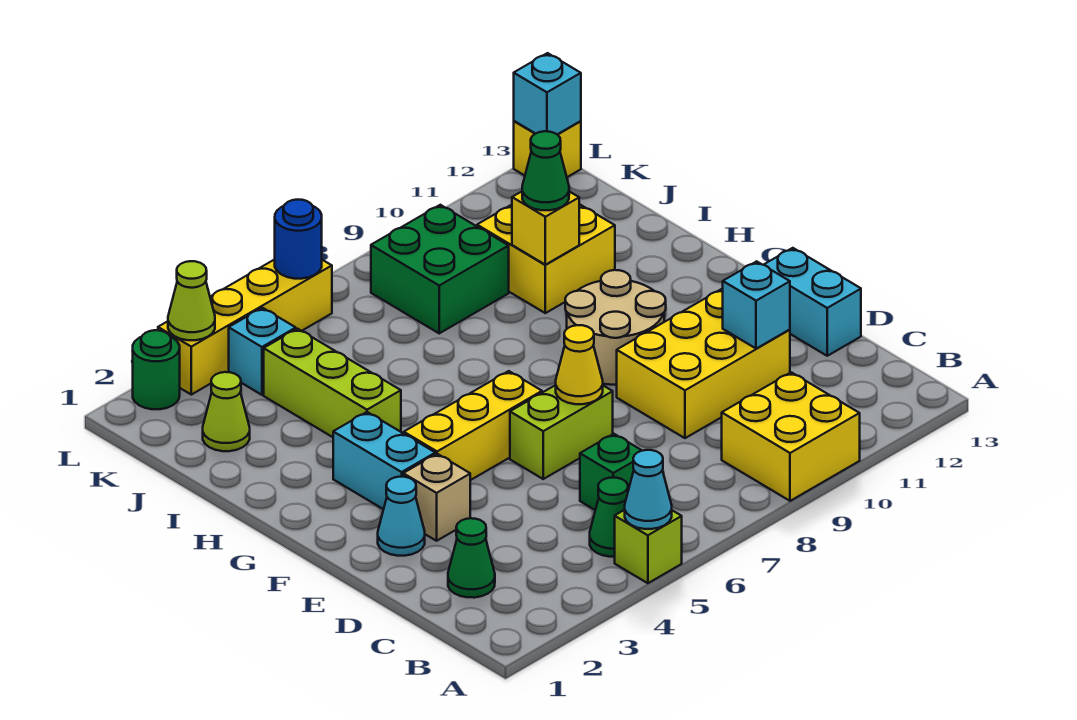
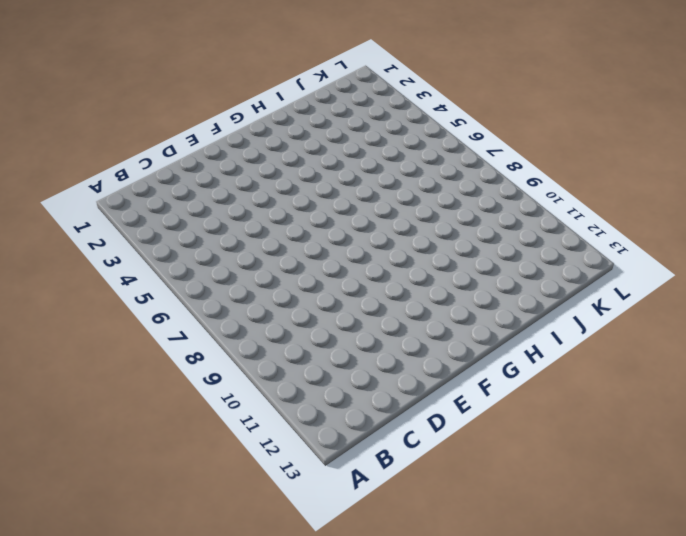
none -> lime 1x1 brick [615,510,682,583]
none -> yellow 2x2 brick [722,372,860,501]
none -> green 1x1 cone [590,478,628,557]

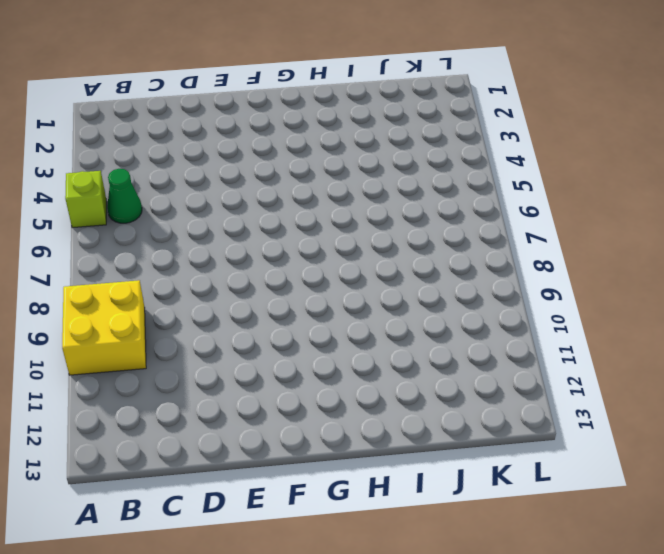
none -> green 1x1 cone [448,518,495,598]
none -> green 1x1 brick [580,434,642,510]
none -> yellow 2x3 brick [617,289,790,438]

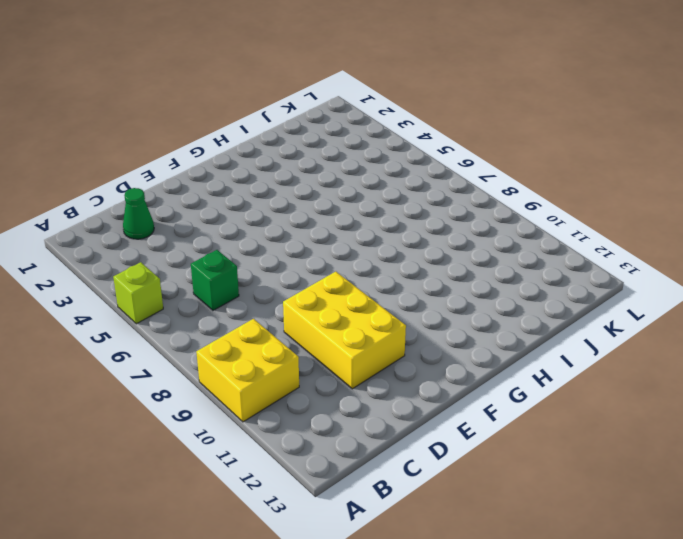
none -> green 1x1 cone [590,478,628,557]
none -> cyan 1x2 brick [764,248,861,356]
none -> cyan 1x1 cone [378,477,425,556]

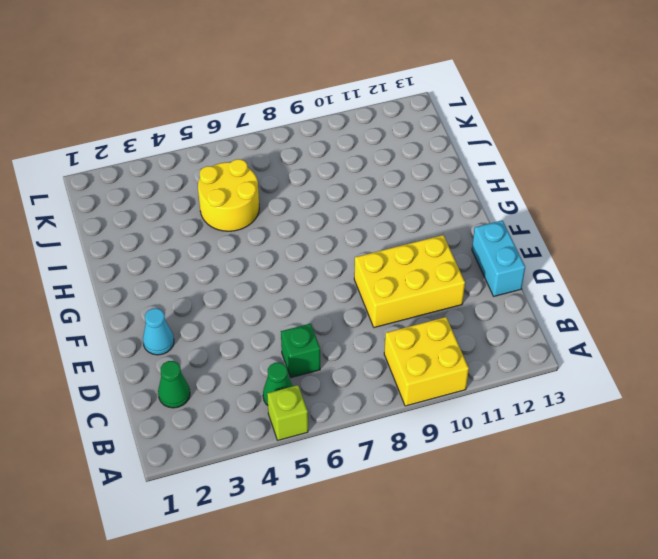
yellow 2x2 round brick [198,159,259,231] -> none
none -> tan 1x1 brick [403,454,470,541]
none -> lime 1x2 brick [510,385,613,479]
none -> cyan 1x2 brick [333,412,435,509]

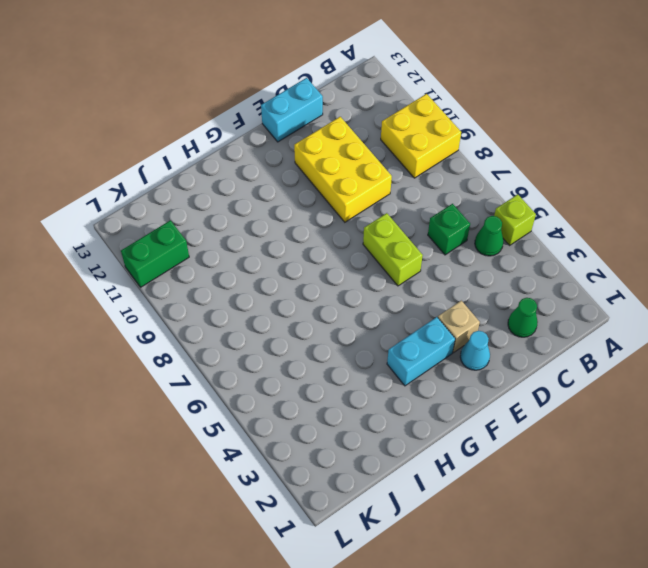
green 1x2 brick [121,220,189,287] -> none
none -> yellow 1x3 brick [404,371,542,480]
none -> tan 2x2 round brick [565,270,666,385]
none -> lime 1x3 brick [264,329,401,437]

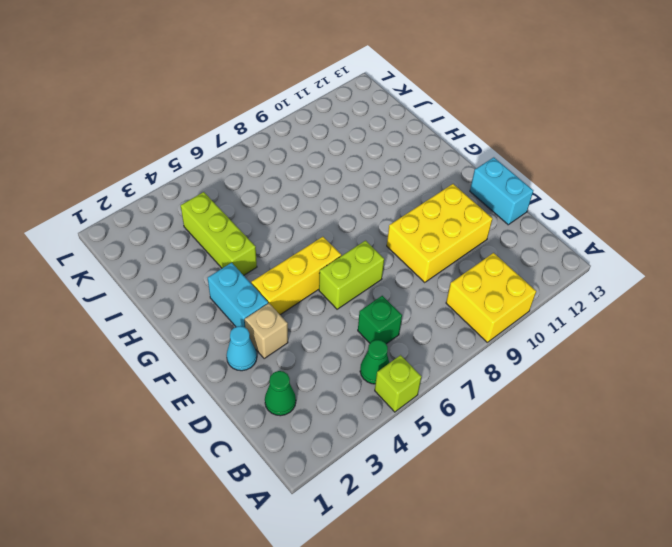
none -> tan 2x2 round brick [565,270,666,385]
none -> yellow 2x2 brick [477,204,615,313]
none -> lime 1x1 cone [203,372,250,451]

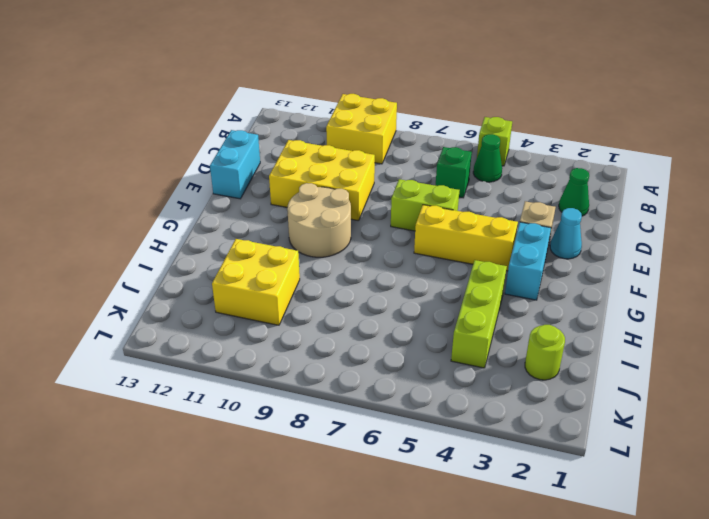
lime 1x1 round brick [525,325,565,380] -> lime 1x1 cone [203,372,250,451]
none -> green 2x2 brick [371,205,509,333]
none -> cyan 1x1 brick [229,308,296,395]
none -> green 1x1 round brick [133,330,180,409]

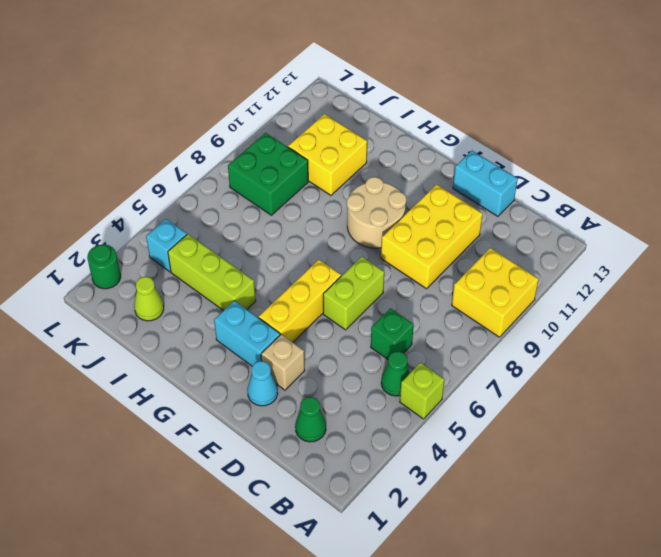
none -> yellow 1x4 brick [158,259,332,395]
none -> yellow 1x1 brick [514,121,581,177]
none -> cyan 1x1 cone [625,450,672,529]

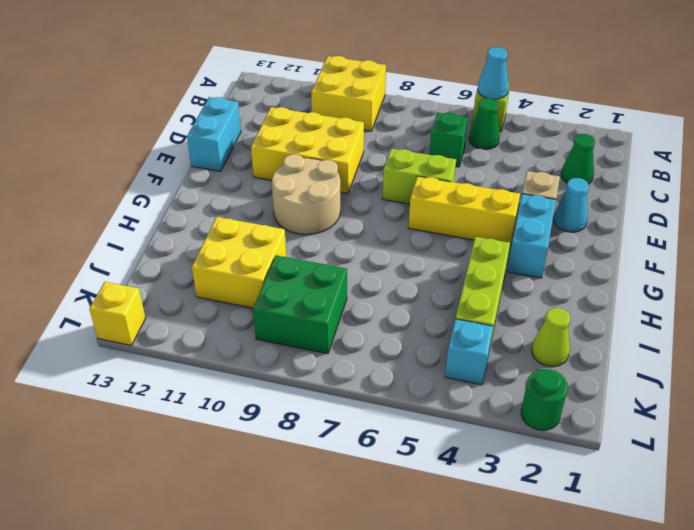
none -> yellow 1x4 brick [158,259,332,395]
none -> cyan 1x1 brick [723,261,790,349]
none -> yellow 1x1 cone [556,325,603,404]

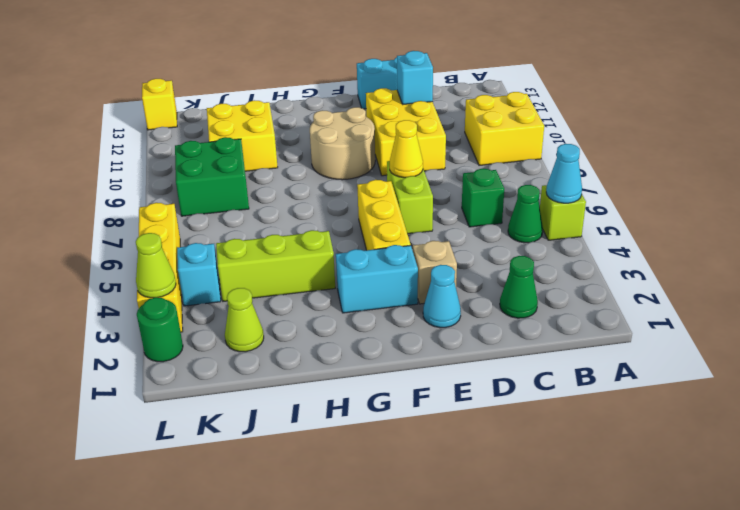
none -> yellow 1x1 brick [512,191,579,265]
none -> blue 1x1 round brick [275,199,322,279]
none -> cyan 1x1 brick [514,53,581,135]

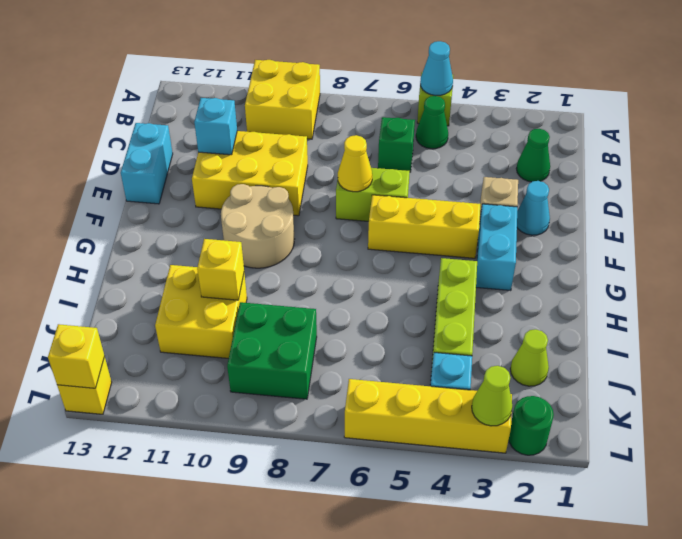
yellow 1x1 brick [48,324,104,388] -> cyan 1x1 brick [514,53,581,135]
none -> blue 1x1 round brick [275,199,322,279]
none -> green 1x1 cone [522,131,569,210]

